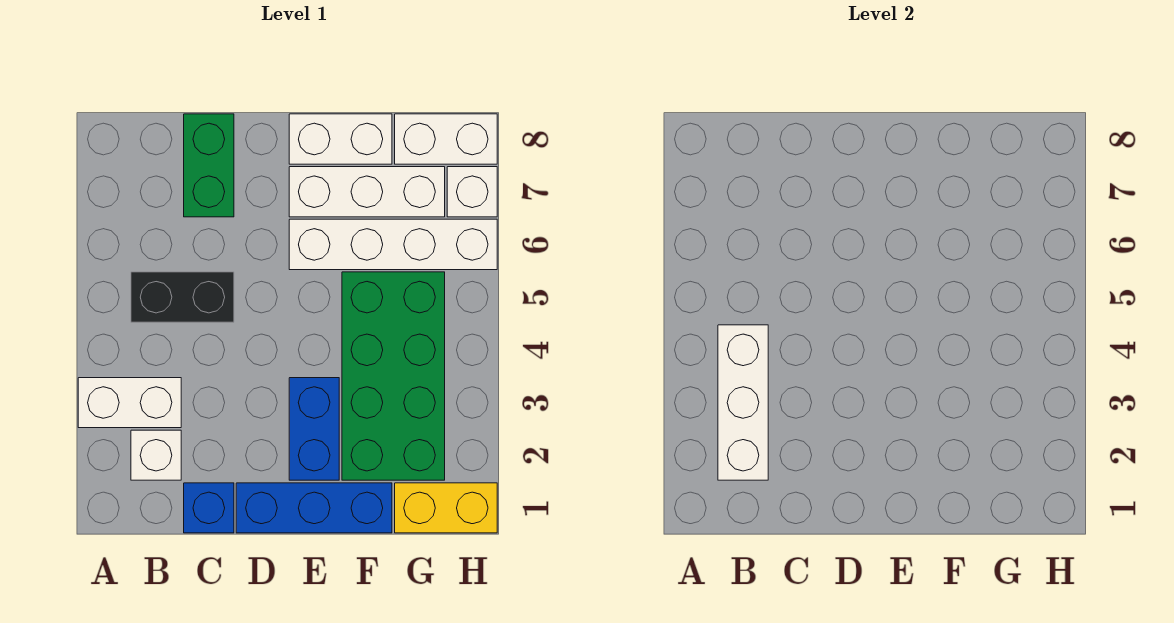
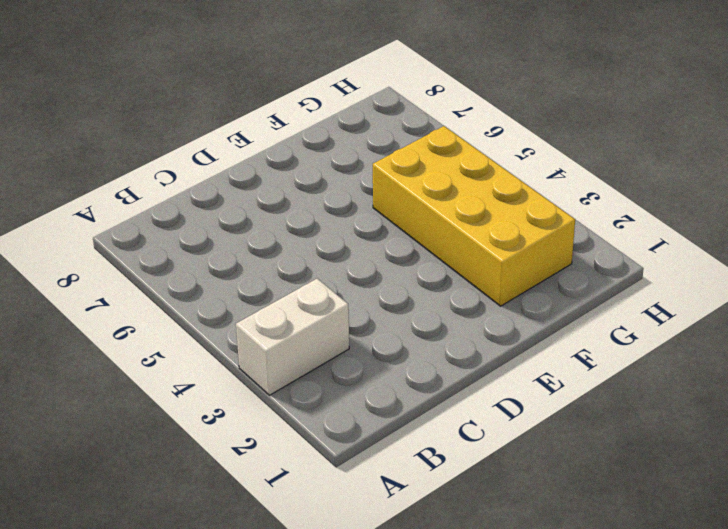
yellow 2x4 brick [373,126,575,306] -> green 2x4 brick [342,272,445,480]
none -> white 1x1 brick [131,430,181,480]
none -> black 1x2 brick [131,272,234,322]
none -> blue 1x1 brick [184,483,234,533]

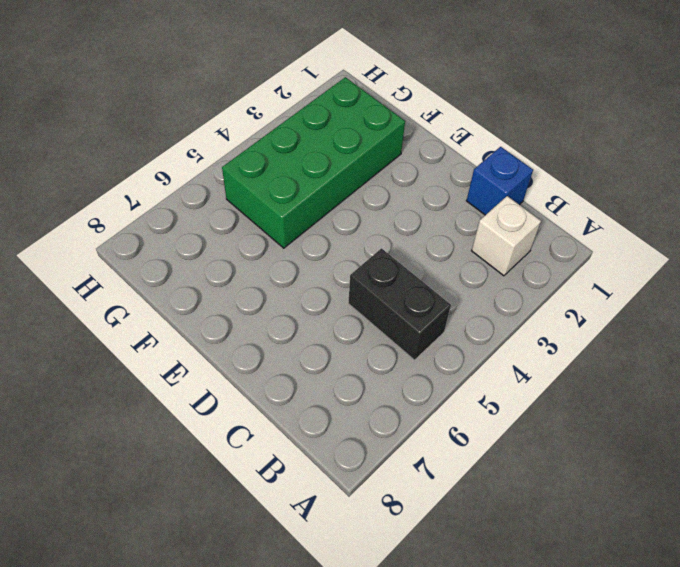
none -> white 1x2 brick [78,378,181,428]
none -> green 1x2 brick [184,114,234,217]
none -> blue 1x3 brick [236,483,392,533]

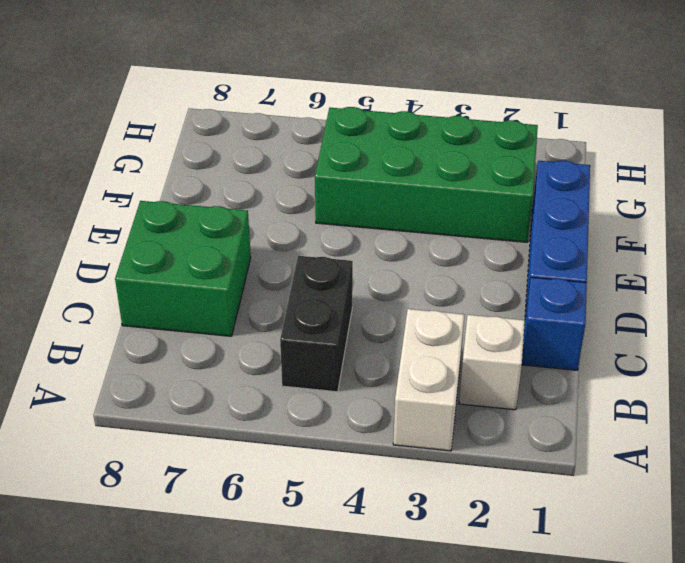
green 2x2 brick [115,201,251,336] -> green 1x2 brick [184,114,234,217]
none -> blue 1x2 brick [289,378,339,480]
none -> white 1x4 brick [289,219,497,270]
none -> white 1x3 brick [289,167,445,217]

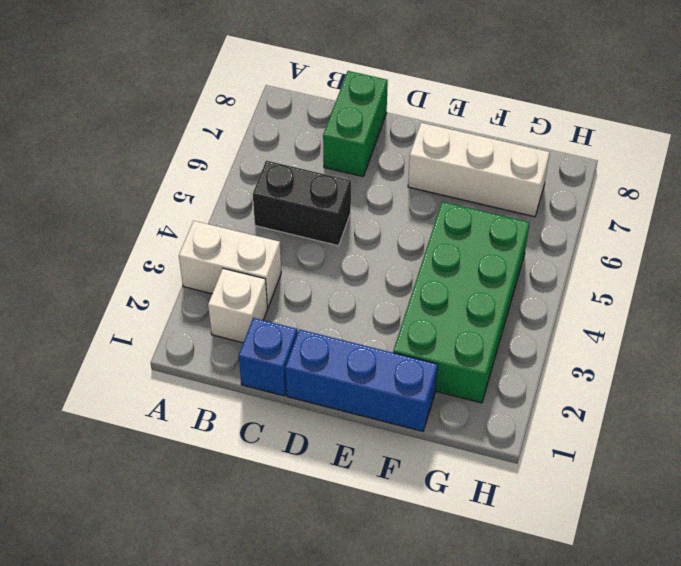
none -> blue 1x2 brick [289,378,339,480]
none -> white 1x4 brick [289,219,497,270]
none -> white 1x2 brick [289,114,392,164]

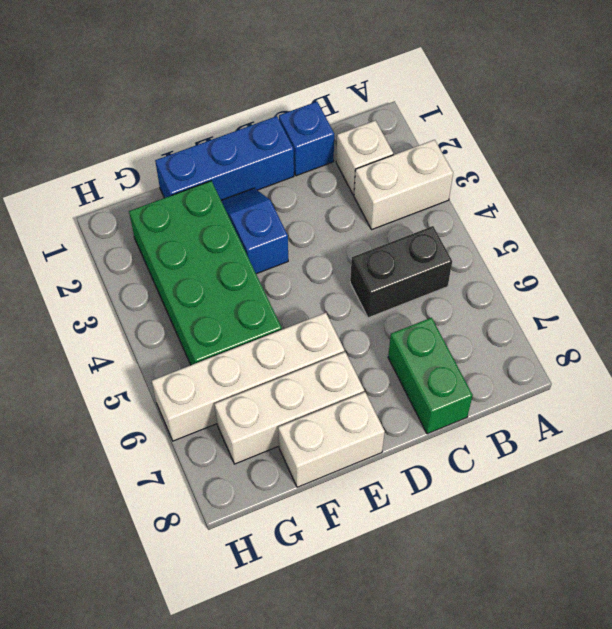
blue 1x2 slope [221,188,288,274] -> blue 1x2 brick [289,378,339,480]
none -> yellow 1x2 brick [395,483,497,533]
none -> white 1x2 brick [395,114,497,164]
none -> white 1x1 brick [447,167,497,217]

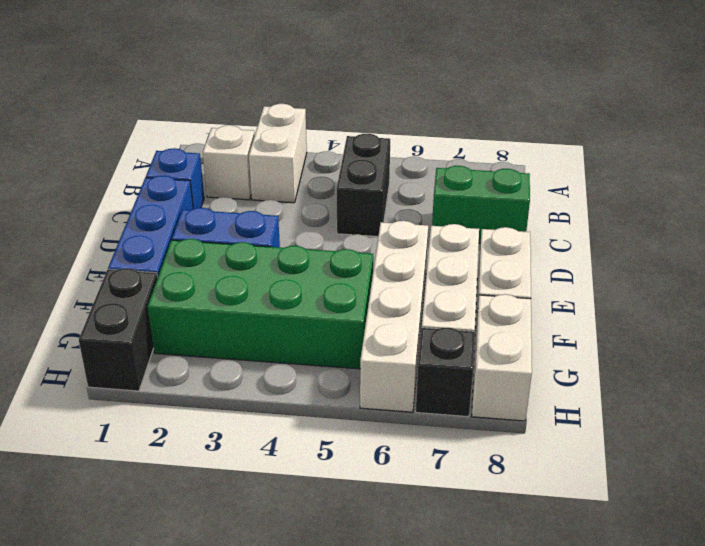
black 1x2 brick [79,268,158,391] -> yellow 1x2 brick [395,483,497,533]
black 1x1 brick [416,328,475,417] -> white 1x1 brick [447,167,497,217]
none -> white 1x3 brick [718,325,768,480]

